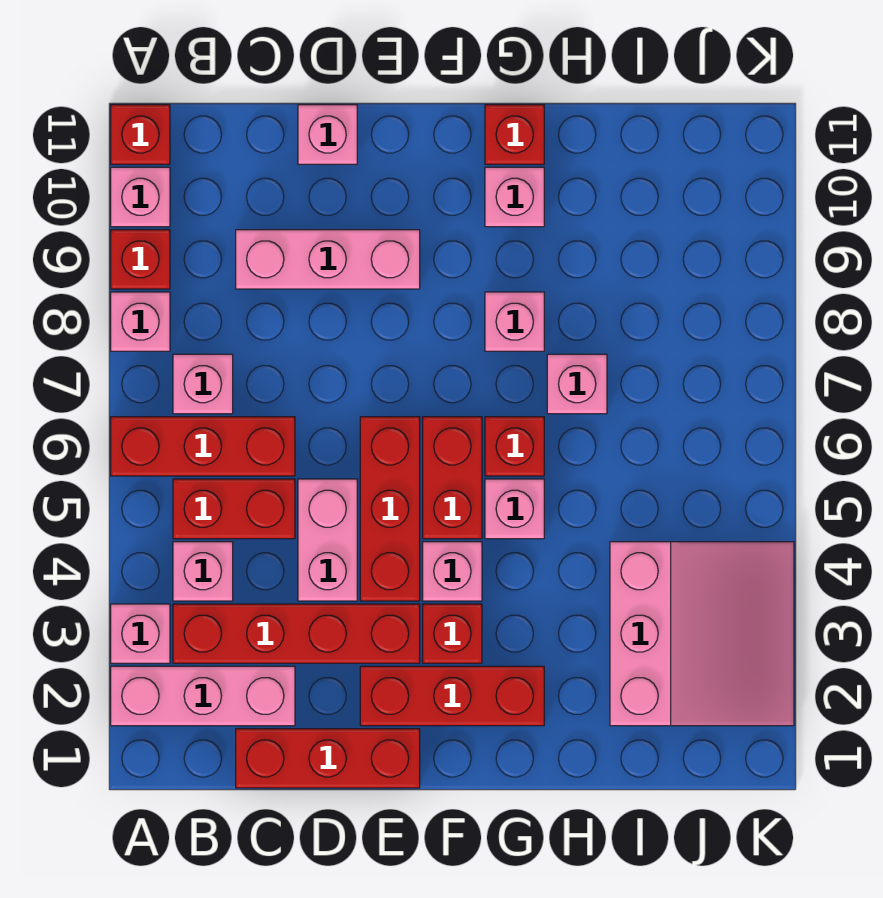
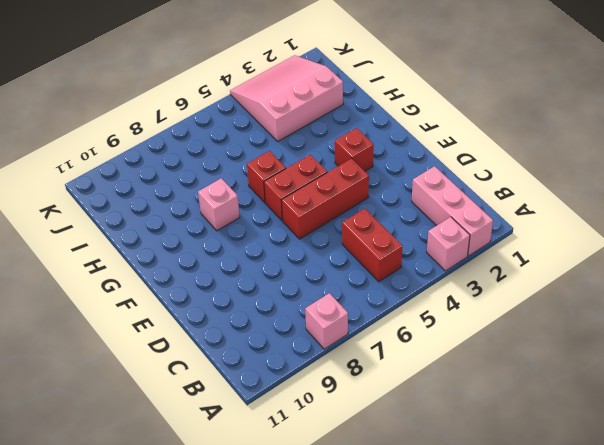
none -> red 1x3 brick [111,417,295,476]
none -> red 1x1 brick [111,230,170,289]
none -> pink 1x1 brick [111,167,170,227]

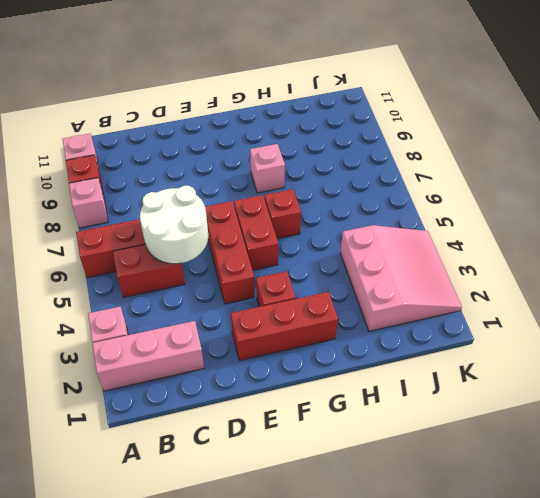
white 2x2 round brick [140,186,208,264] -> none
none -> red 1x1 brick [111,105,170,164]
none -> red 1x4 brick [173,604,420,663]
none -> pink 1x1 brick [173,542,233,601]

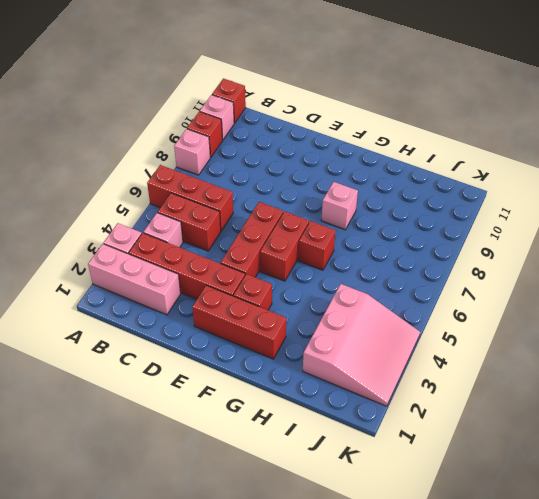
none -> pink 1x1 brick [173,354,233,414]
none -> red 1x3 brick [236,729,420,788]
none -> pink 1x3 brick [236,230,420,289]

